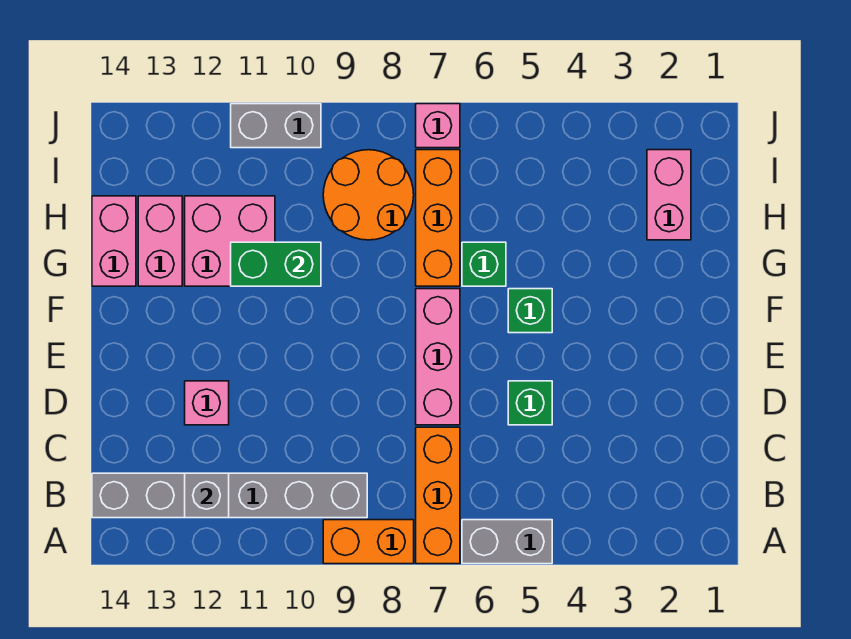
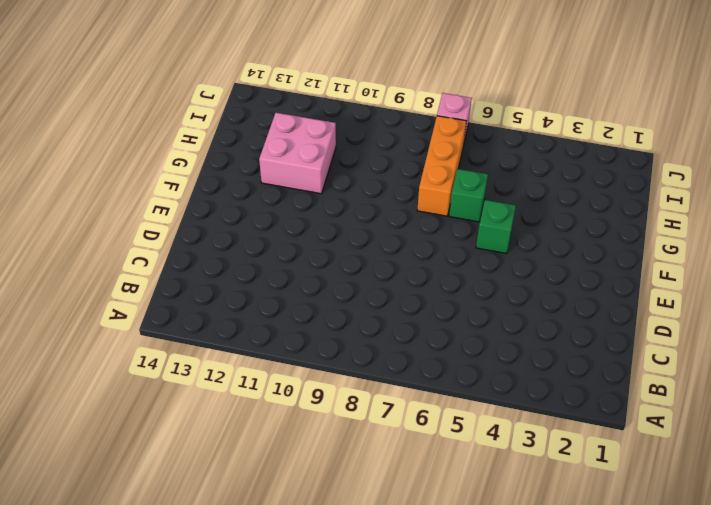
none -> grey 1x2 brick [462,520,552,564]
none -> orange 1x3 brick [416,427,460,564]
none -> orange 1x2 brick [323,520,414,564]

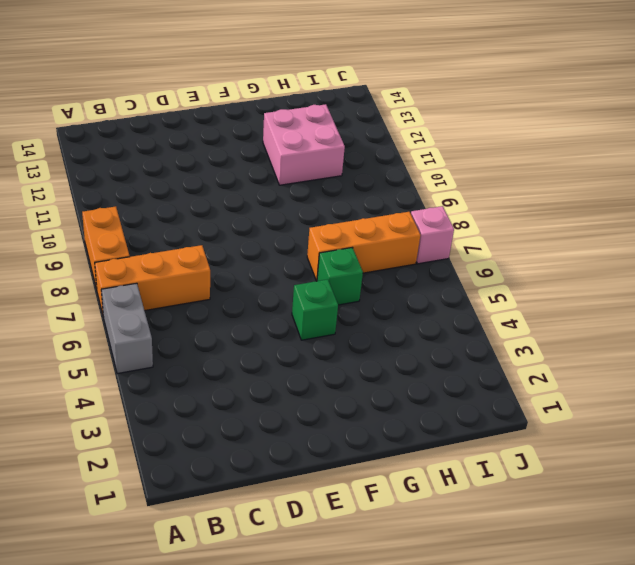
none -> grey 1x6 brick [92,473,367,518]
none -> green 1x1 brick [508,381,552,425]
none -> pink 1x3 brick [416,289,460,425]

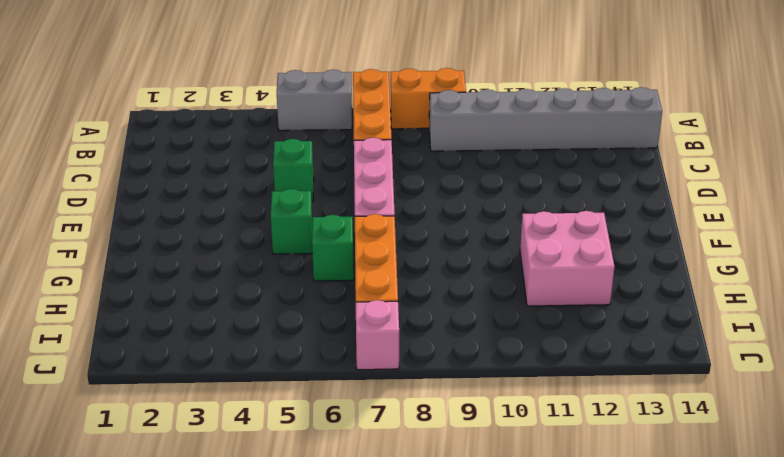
none -> pink 1x1 brick [185,381,229,425]
none -> pink 1x2 brick [138,196,182,286]
none -> pink 1x2 brick [92,196,136,286]

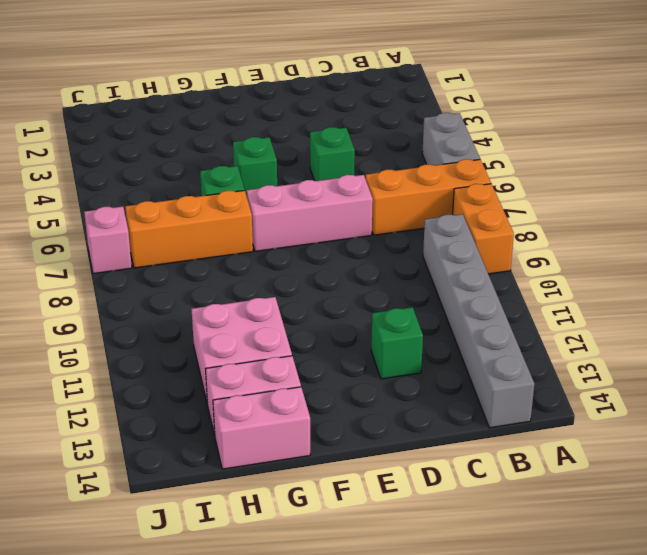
green 1x1 brick [371,307,423,379] -> pink 1x1 brick [185,381,229,425]
none -> pink 1x2 brick [647,150,691,240]
none -> orange 2x2 round brick [323,150,414,240]
none -> grey 1x2 brick [231,104,321,148]

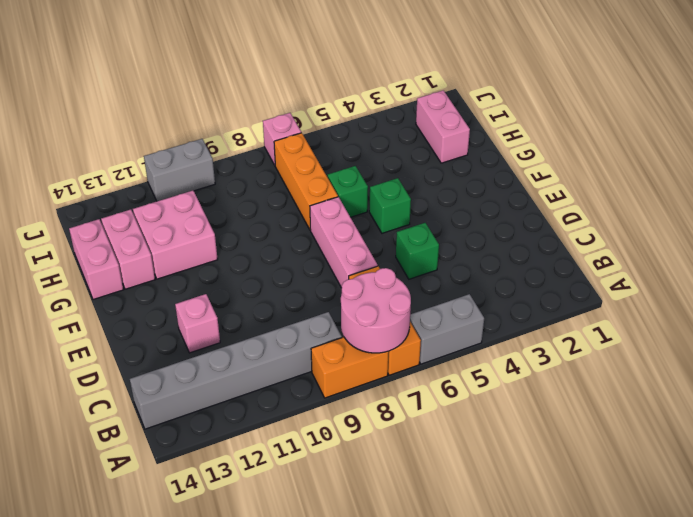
pink 2x2 round brick [341,268,411,353] -> none
none -> orange 2x2 round brick [323,150,414,240]
none -> grey 1x1 brick [185,473,229,518]
none -> green 1x2 brick [231,242,321,286]

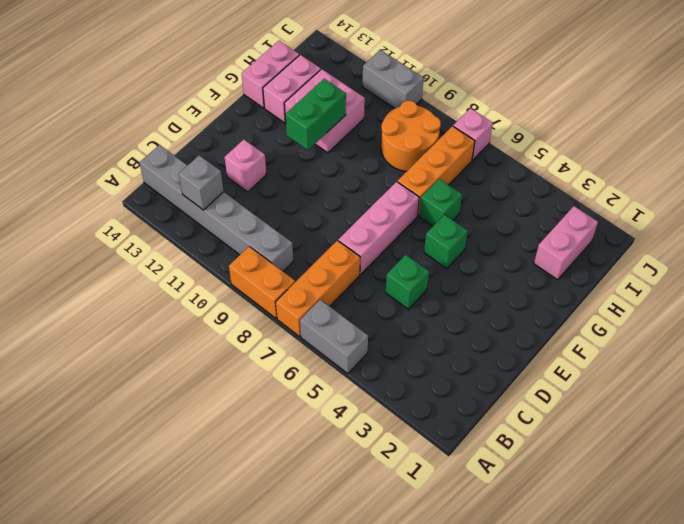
green 1x2 brick [285,79,346,150] -> green 1x2 brick turned to [231,242,321,286]

